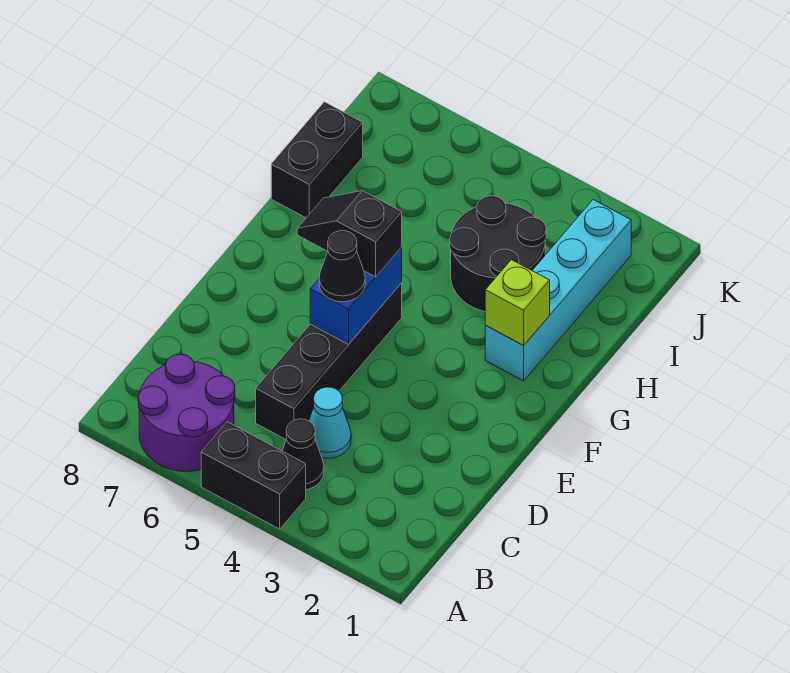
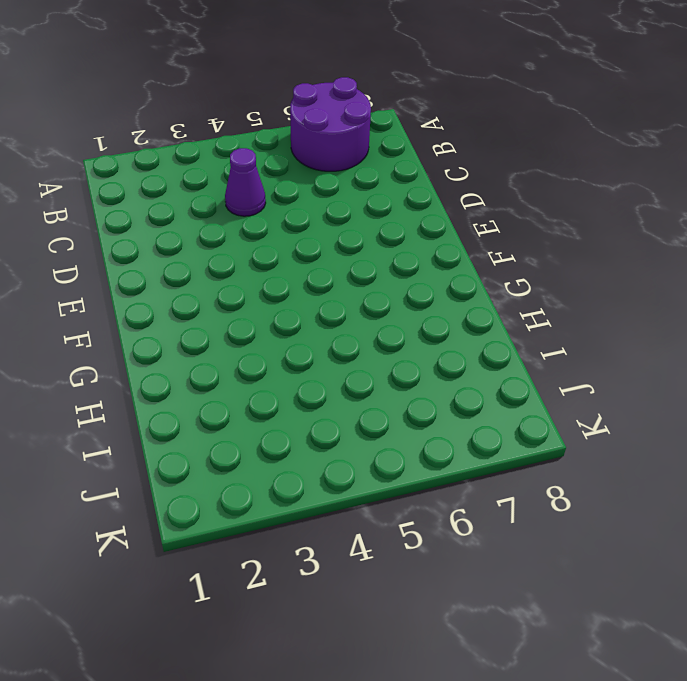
purple 1x1 cone [225,148,266,216] -> cyan 1x1 cone [309,387,351,458]
none -> black 1x2 brick [201,422,306,529]
none -> black 1x1 cone [282,419,324,490]
none -> black 1x4 brick [256,283,402,439]

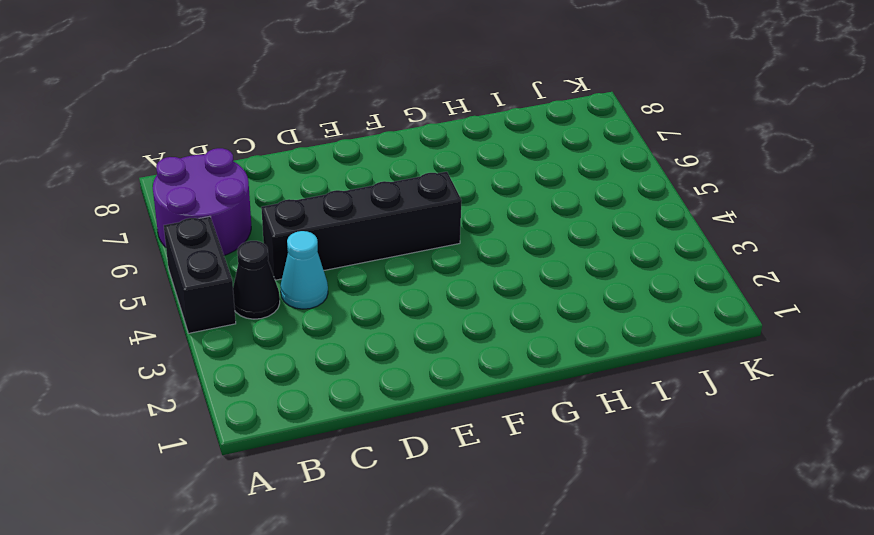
none -> cyan 1x4 brick [485,200,631,381]
none -> black 2x2 round brick [450,196,546,312]
none -> black 1x2 brick [271,102,363,218]

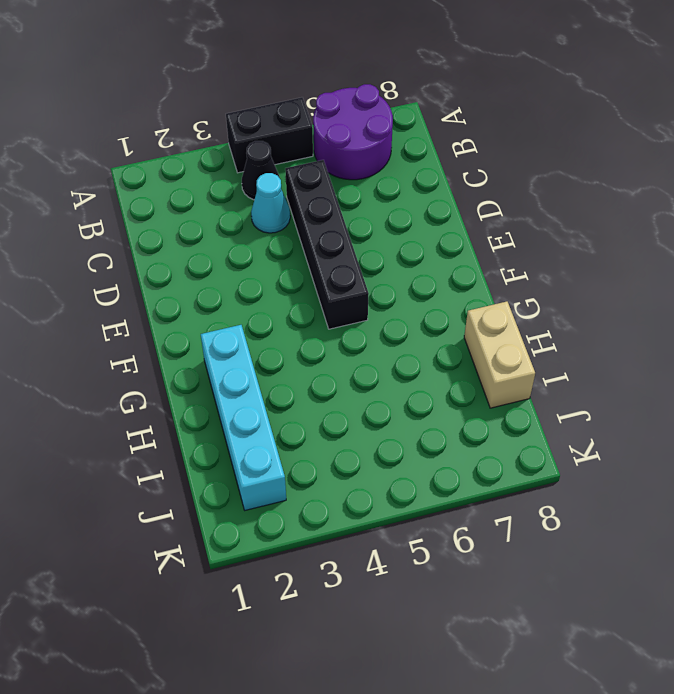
tan 1x2 brick [464,301,535,408] -> black 1x2 brick [271,102,363,218]
none -> black 2x2 round brick [450,196,546,312]
none -> blue 1x2 brick [310,247,402,344]
none -> lime 1x1 brick [485,260,550,345]

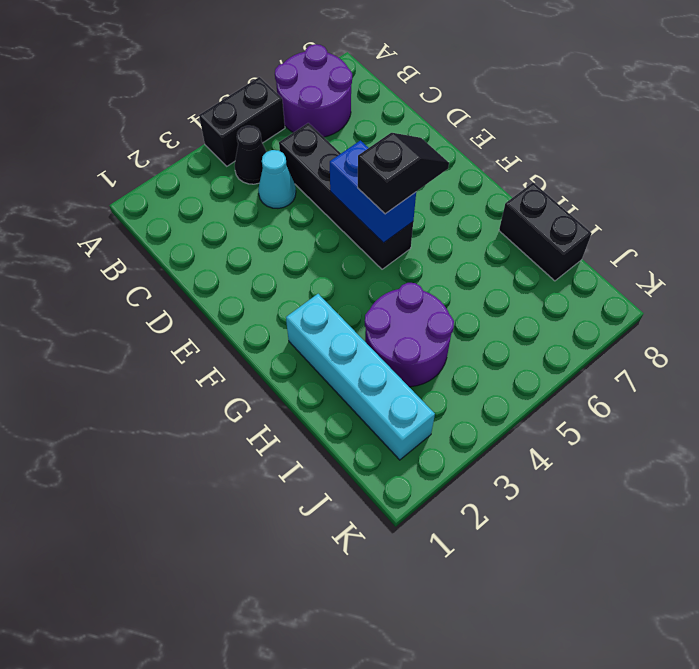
purple 2x2 round brick [365,283,454,387] -> black 2x2 round brick [450,196,546,312]
none -> lime 1x1 brick [485,260,550,345]
none -> black 1x1 cone [319,231,365,302]

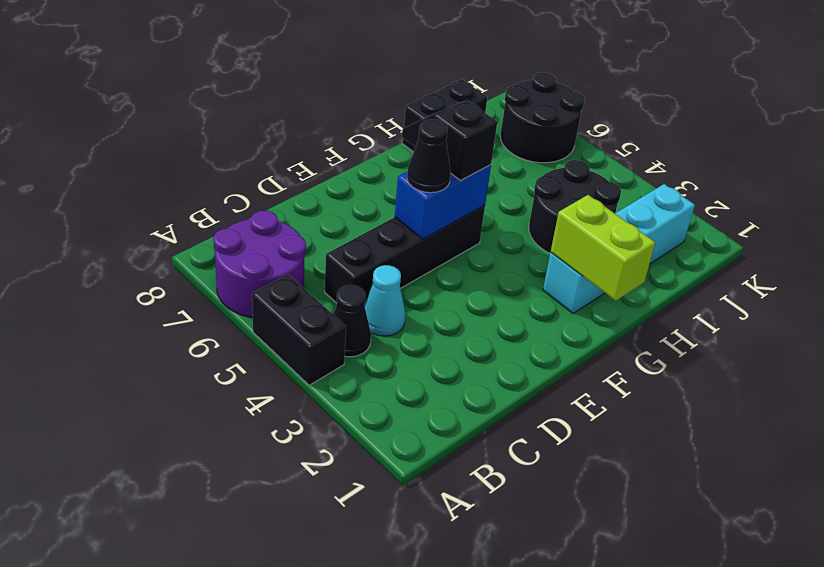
lime 1x2 brick [551,195,655,301] -> lime 1x1 brick [485,260,550,345]
black 2x2 round brick [500,72,585,163] -> none

